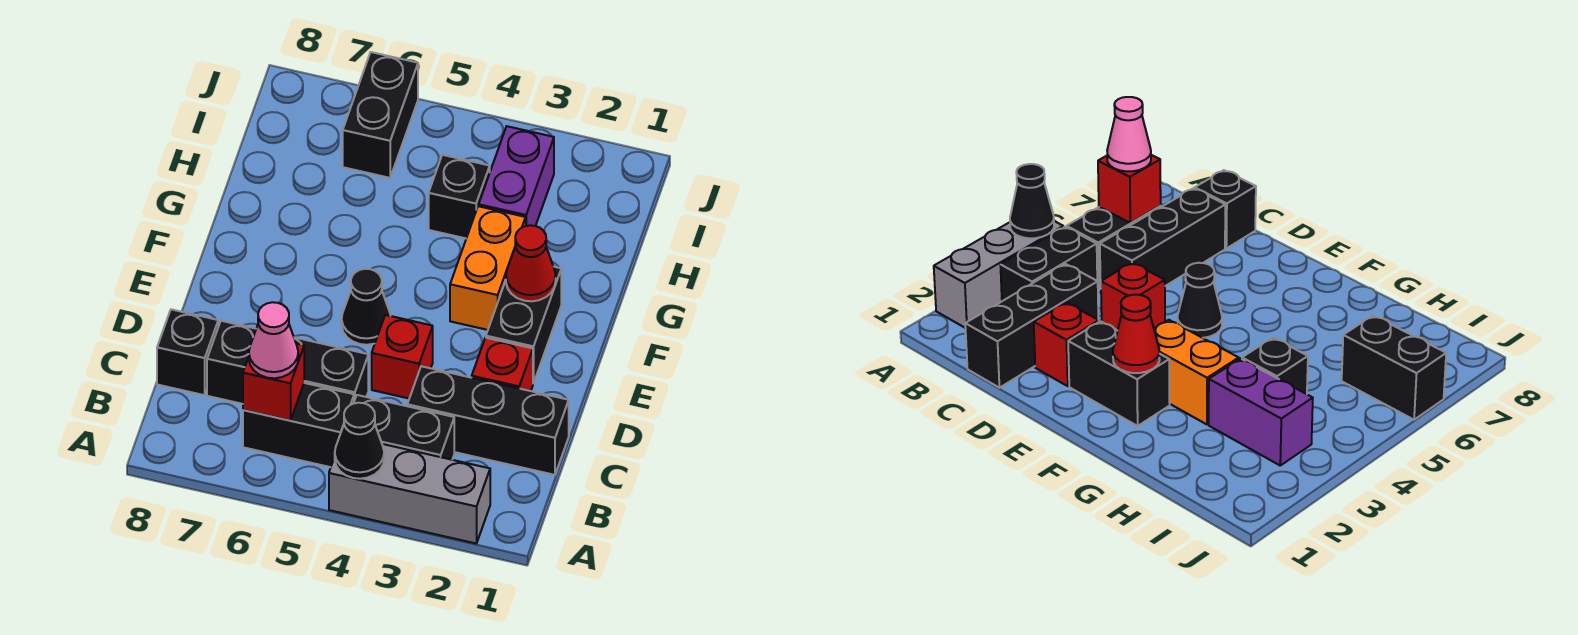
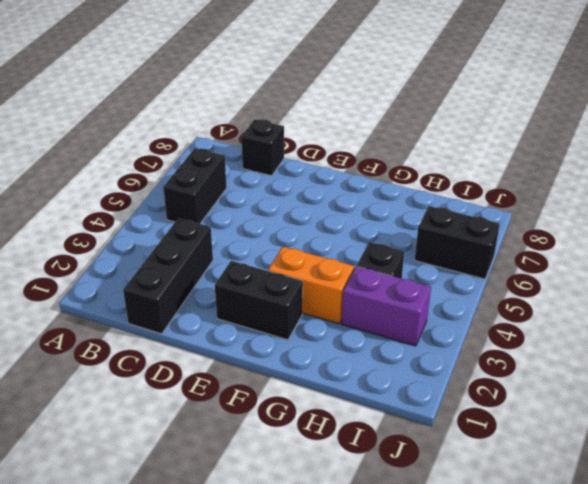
none -> grey 1x3 brick [329,444,490,543]
none -> black 1x2 brick [354,395,454,460]
none -> black 1x3 brick [207,321,368,404]

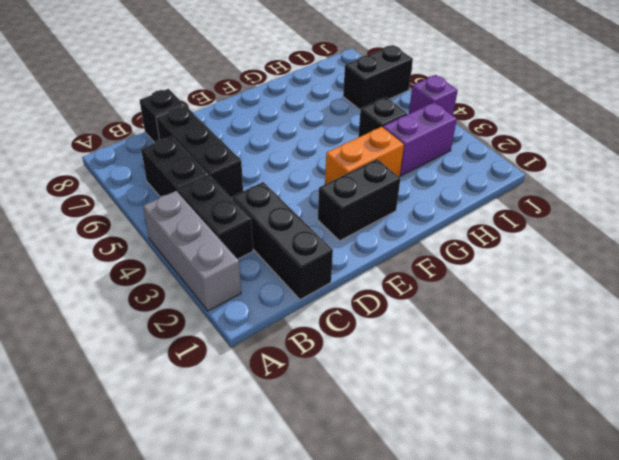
purple 1x1 brick [409,75,458,115] -> none
none -> red 1x1 brick [472,338,533,391]
none -> red 1x1 brick [372,315,433,398]
none -> black 1x1 cone [342,269,390,345]

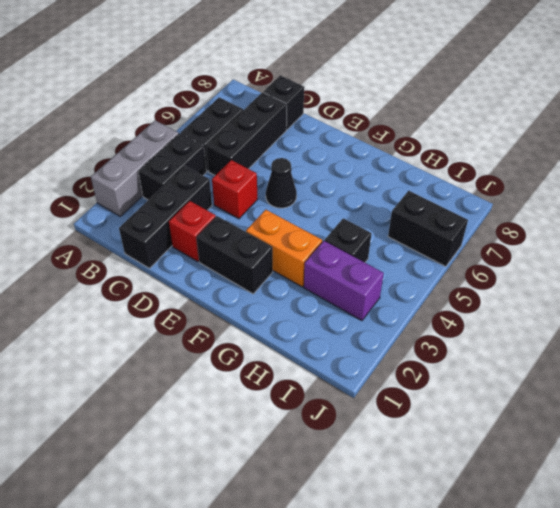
none -> black 1x1 cone [335,403,384,479]
none -> red 1x1 brick [243,344,304,420]
none -> red 1x1 cone [506,225,556,301]

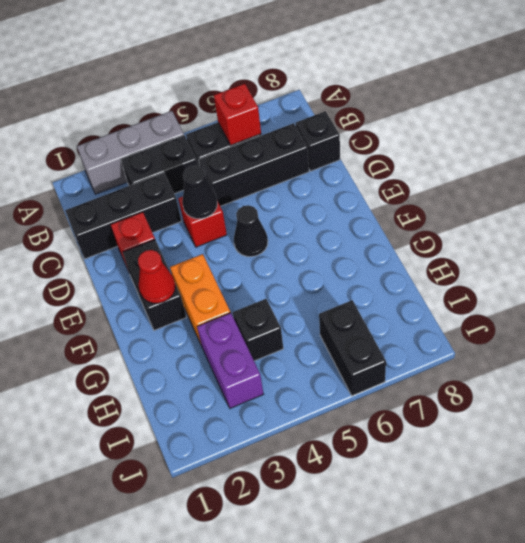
black 1x1 cone [182,165,217,219] -> black 1x1 cone moved to [335,403,384,479]
none -> pink 1x1 cone [249,302,298,378]

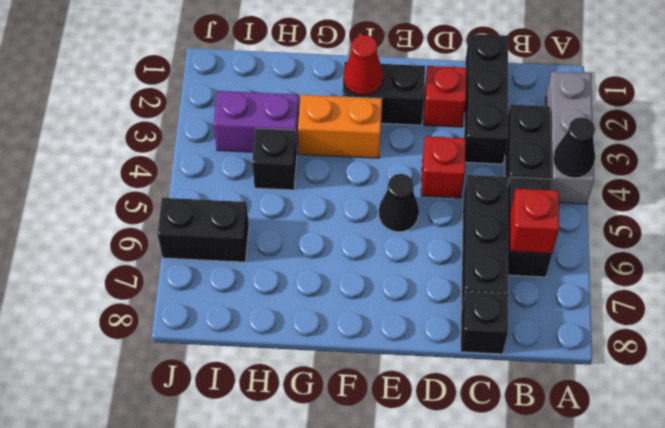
none -> pink 1x1 cone [249,302,298,378]

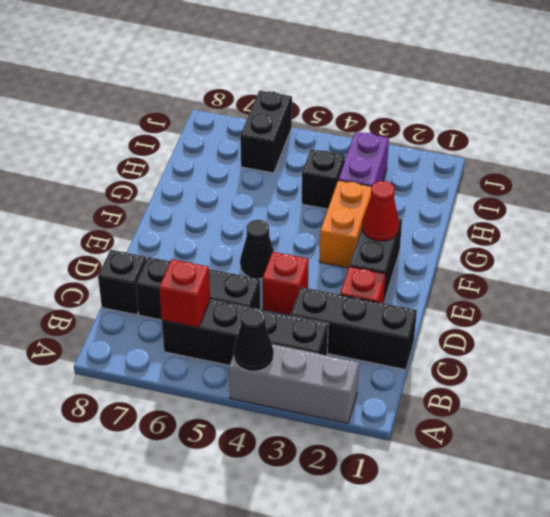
none -> pink 1x1 cone [249,302,298,378]

